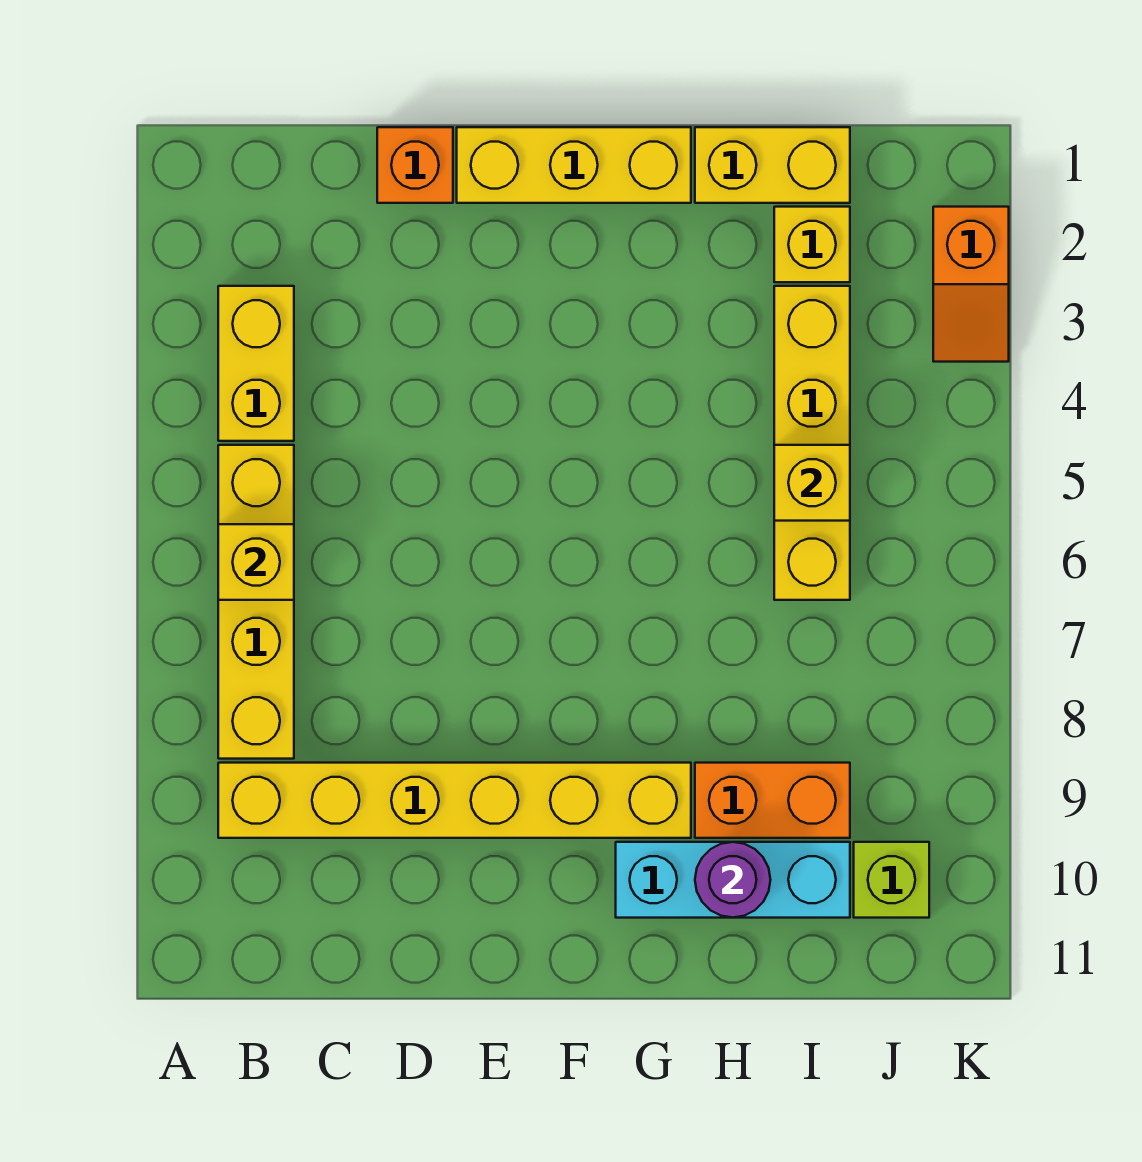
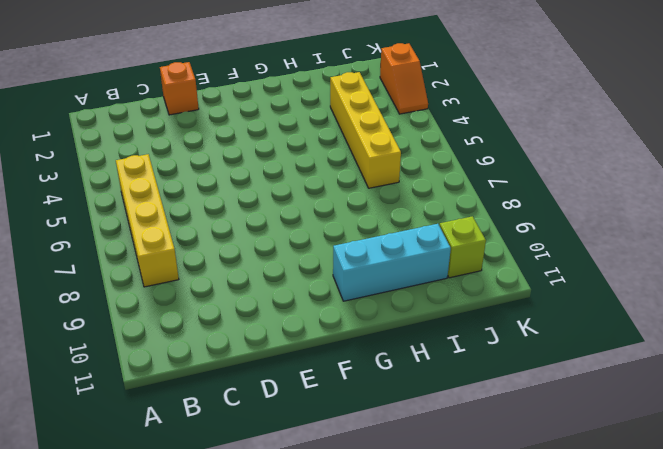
none -> yellow 1x2 brick [218,286,294,441]
none -> yellow 1x6 brick [218,763,691,838]
none -> yellow 1x3 brick [457,127,691,203]

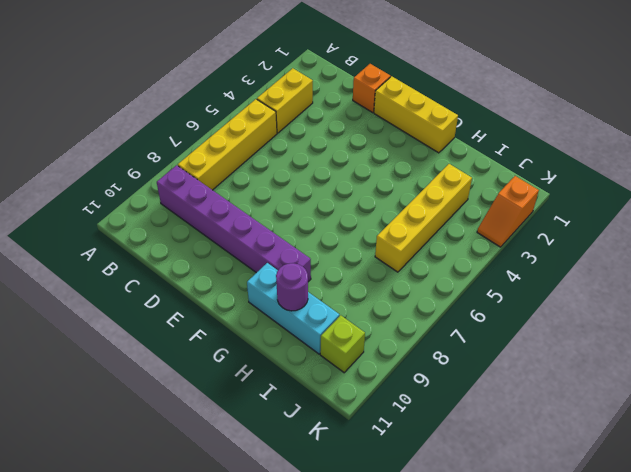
purple 1x6 brick [157,165,311,282] -> yellow 1x6 brick [218,763,691,838]
none -> yellow 1x2 brick [695,127,850,203]
none -> orange 1x2 brick [695,763,850,838]
none -> yellow 1x1 brick [774,207,850,282]

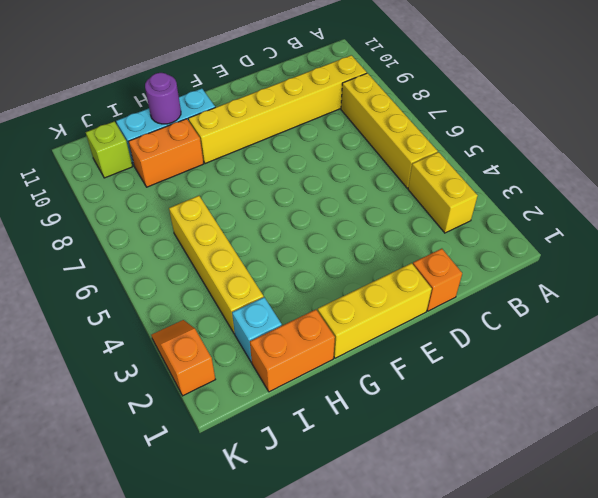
orange 1x2 brick [250,310,335,392] -> yellow 1x2 brick [695,127,850,203]
cyan 1x1 brick [232,297,282,362] -> yellow 1x1 brick [774,207,850,282]
none -> yellow 1x1 brick [218,524,294,600]
none -> yellow 1x1 brick [774,445,850,521]

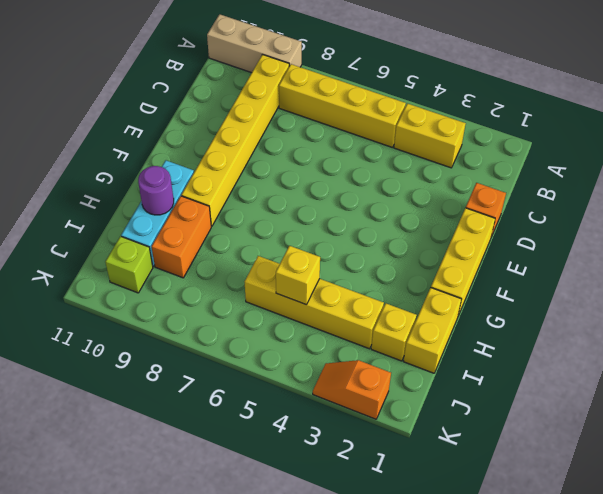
tan 1x3 brick [207,14,302,73] -> none
none -> yellow 1x1 brick [218,524,294,600]

